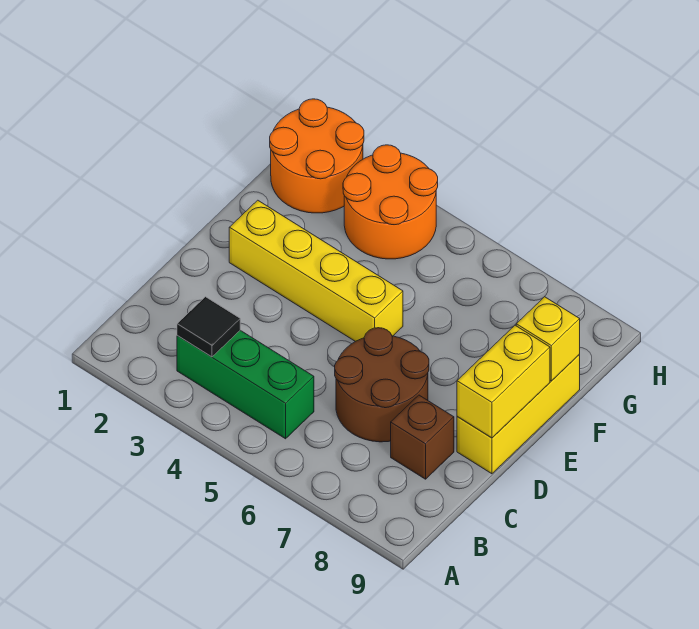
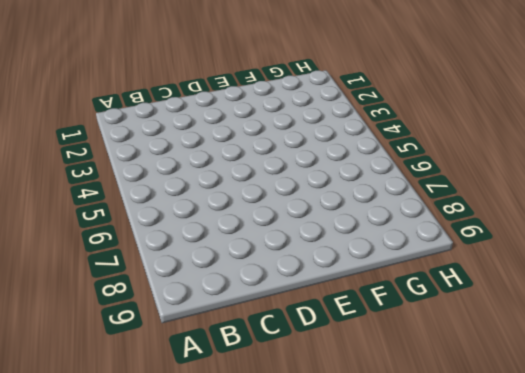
none -> green 1x3 brick [177,330,314,439]
none -> brown 2x2 round brick [335,328,429,442]

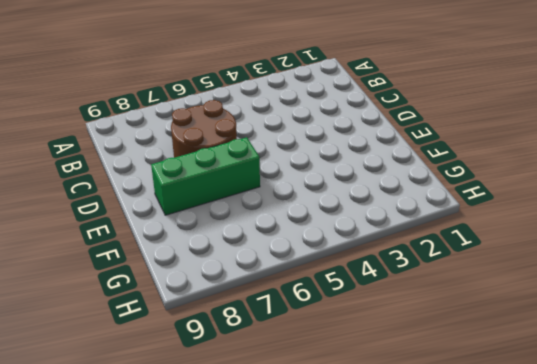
green 1x3 brick [151,137,260,215] -> green 1x3 brick moved to [177,330,314,439]
none -> brown 1x1 brick [391,395,454,479]
none -> yellow 1x3 brick [457,355,580,474]

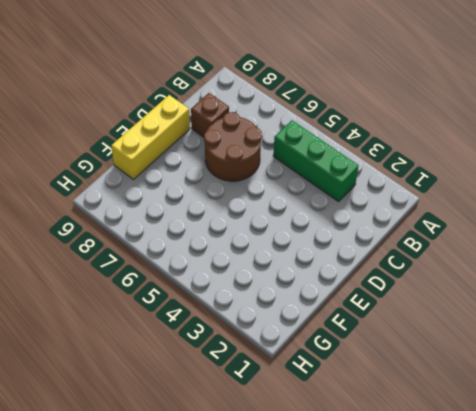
none -> yellow 1x4 brick [229,200,403,342]
none -> orange 2x2 round brick [270,99,364,213]

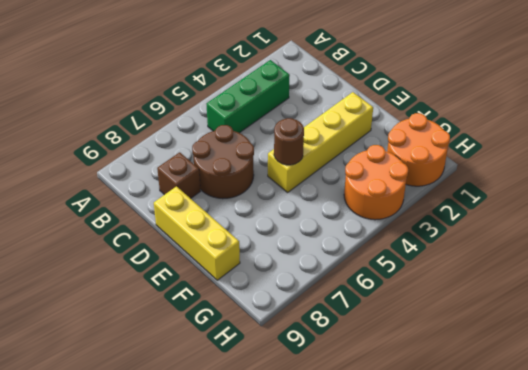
brown 1x1 round brick [274,118,304,165] -> none
none -> black 1x1 tile [177,297,240,357]
none -> yellow 1x2 brick [457,325,550,438]

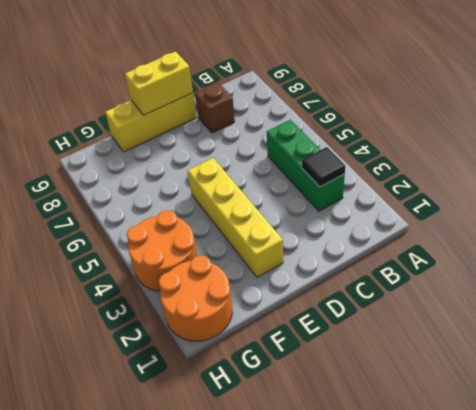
none -> brown 2x2 round brick [335,328,429,442]
none -> yellow 1x1 brick [516,297,580,381]

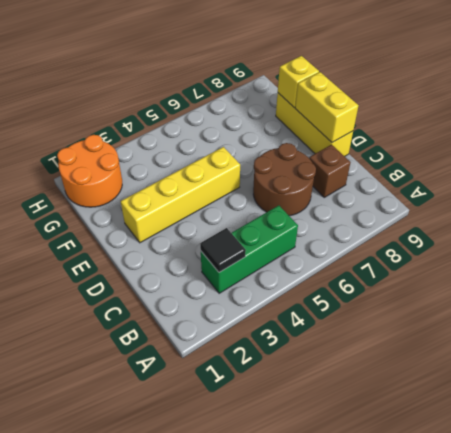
none -> orange 2x2 round brick [343,145,438,259]

